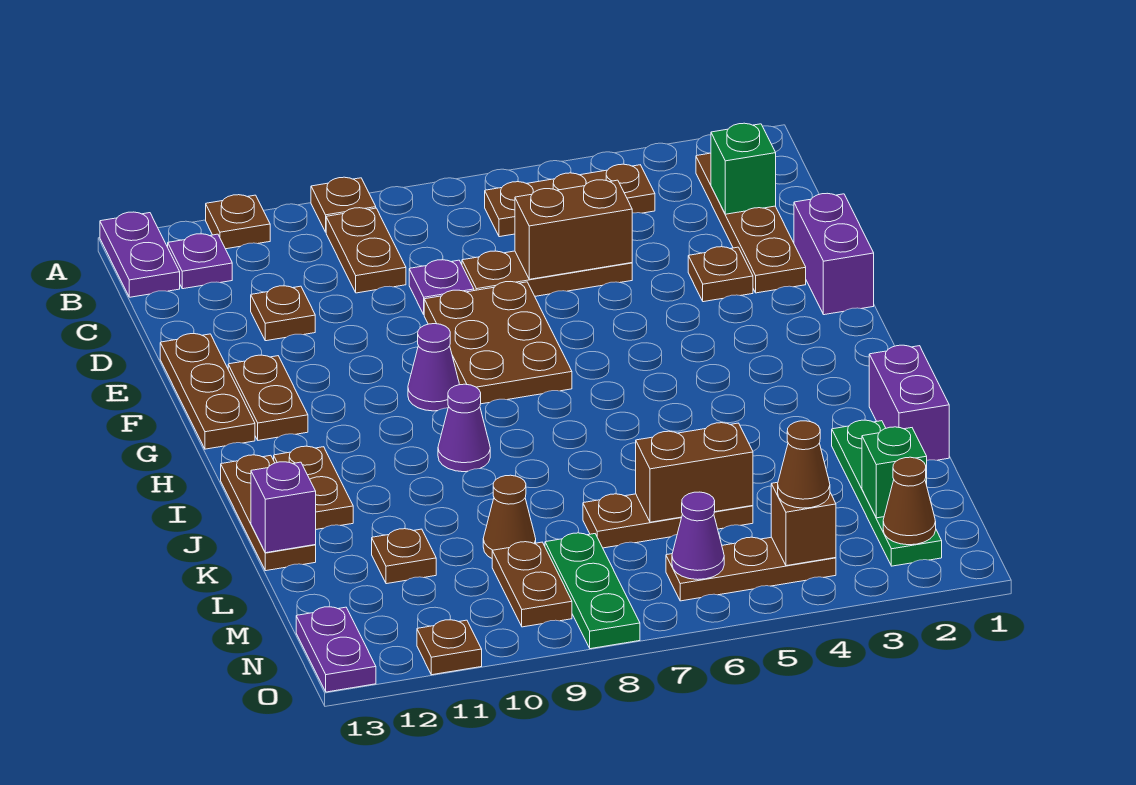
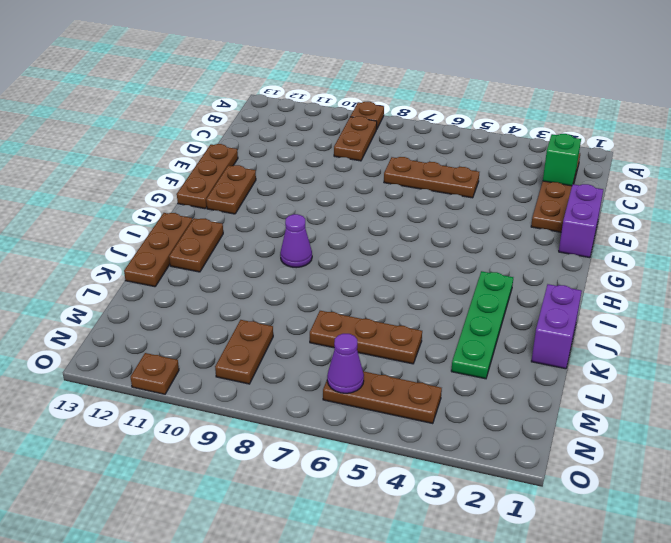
green 1x4 plate [451,271,513,379] -> green 1x4 plate moved to [832,420,942,566]
none -> brown 1x1 plate [206,195,270,249]
none -> purple 1x2 plate [100,212,180,297]
none -> brown 1x3 plate [485,164,655,237]
none -> purple 1x1 plate [168,234,232,289]

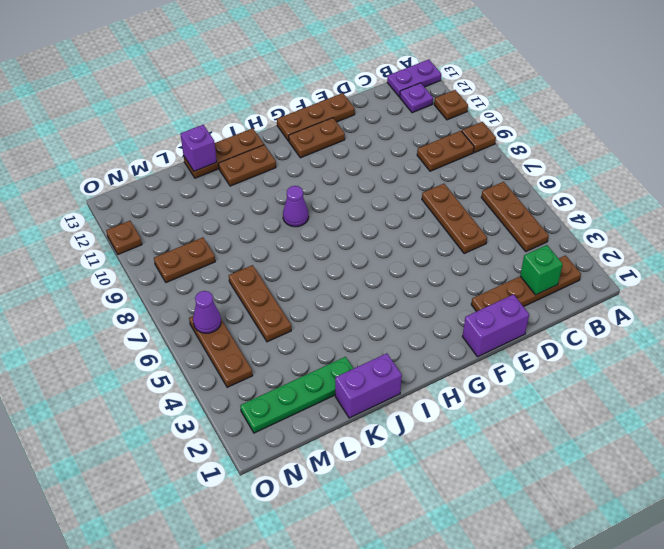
none -> purple 1x1 plate [409,260,474,314]
none -> brown 1x1 plate [251,286,315,341]
none -> brown 1x1 plate [688,247,753,302]
none -> brown 2x3 plate [424,282,572,404]

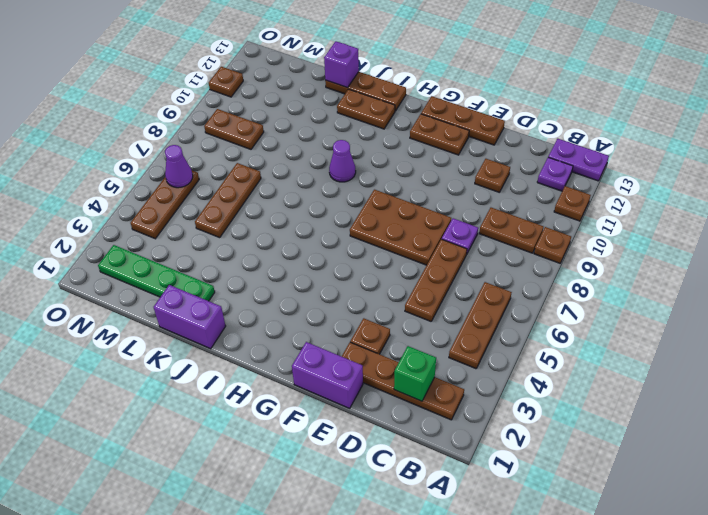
none -> purple 1x1 cone [408,324,460,411]
none -> brown 1x1 cone [483,475,536,558]
none -> brown 1x1 plate [372,529,436,584]
none -> green 1x3 plate [545,533,640,649]

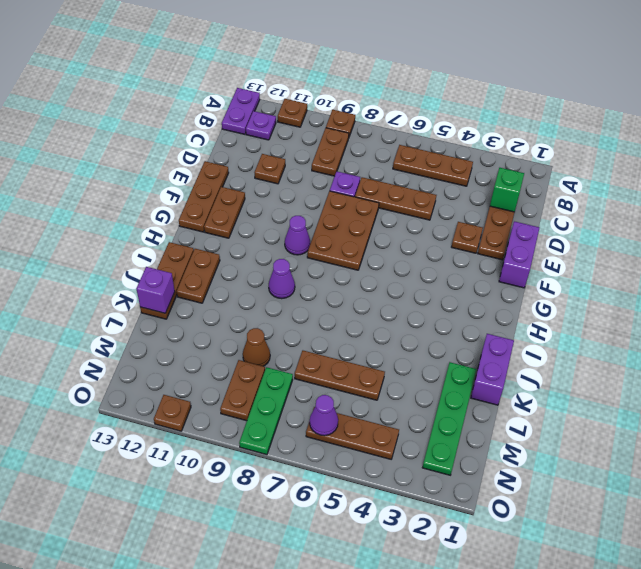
none -> brown 1x1 plate [372,529,436,584]
none -> purple 1x2 plate [296,607,376,692]
none -> brown 1x2 brick [515,180,632,279]
none -> brown 1x2 brick [636,423,753,522]

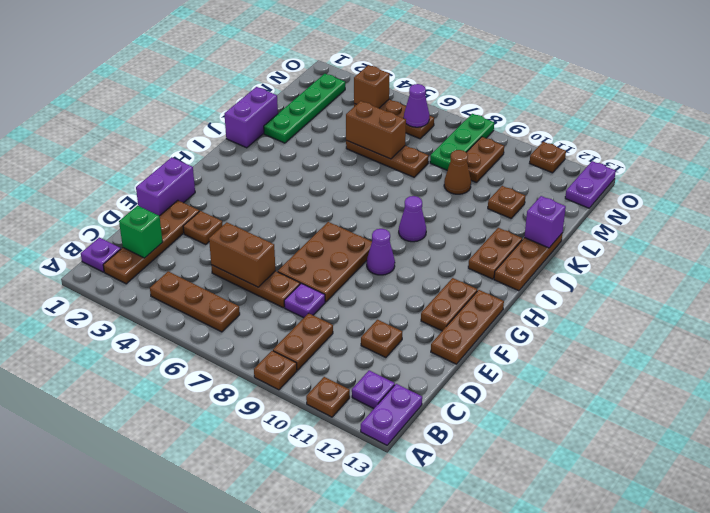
purple 1x1 plate [81,238,121,272] -> none
none -> green 1x1 brick [862,427,927,518]
none -> brown 1x1 cone [883,457,936,545]
none -> brown 1x1 cone [778,421,830,508]

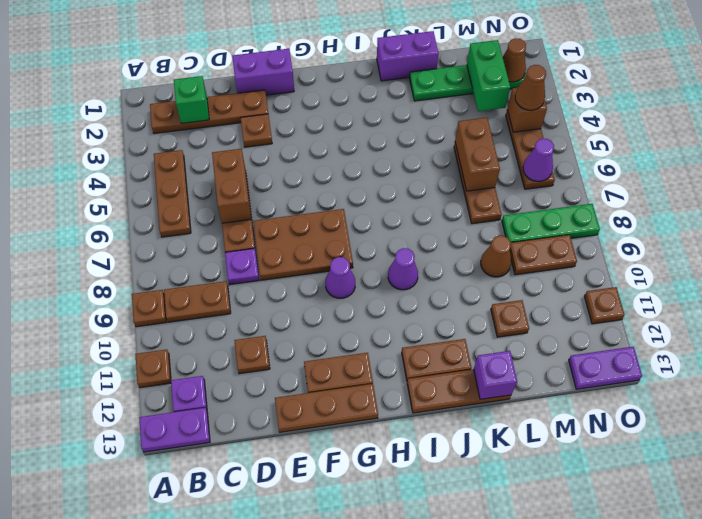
green 1x2 brick [467,40,510,111] -> green 1x1 brick [862,427,927,518]

